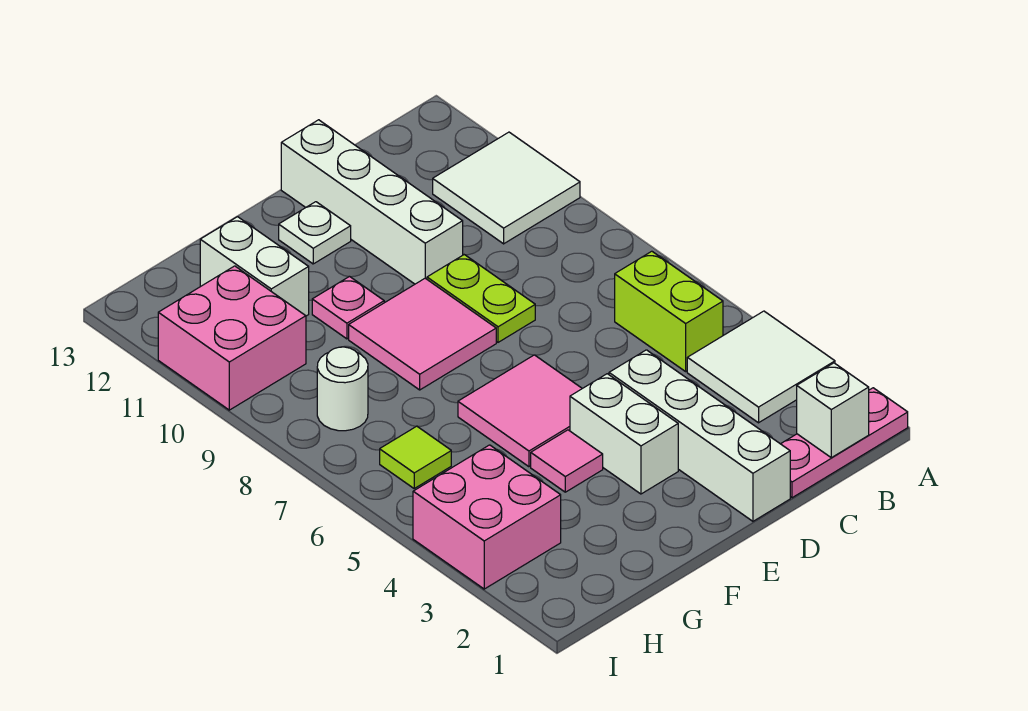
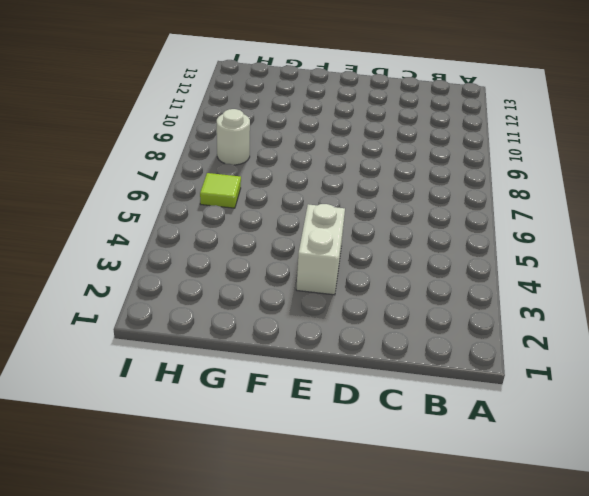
none -> pink 1x3 plate [781,388,908,498]
none -> white 2x2 tile [687,311,835,423]
none -> white 2x2 tile [433,132,580,244]

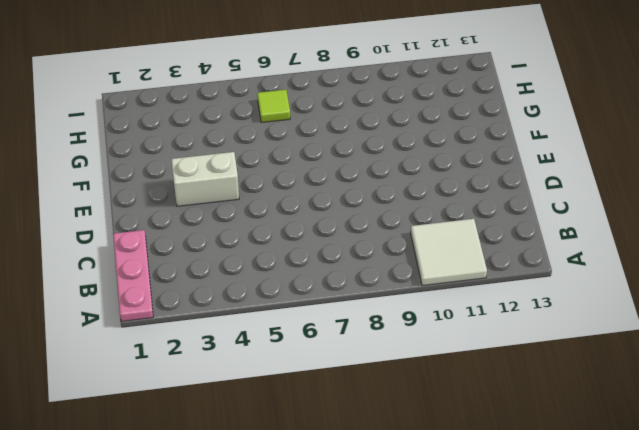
none -> white 2x2 tile [687,311,835,423]
none -> lime 1x2 brick [615,251,723,371]
none -> white 1x4 brick [609,350,790,521]

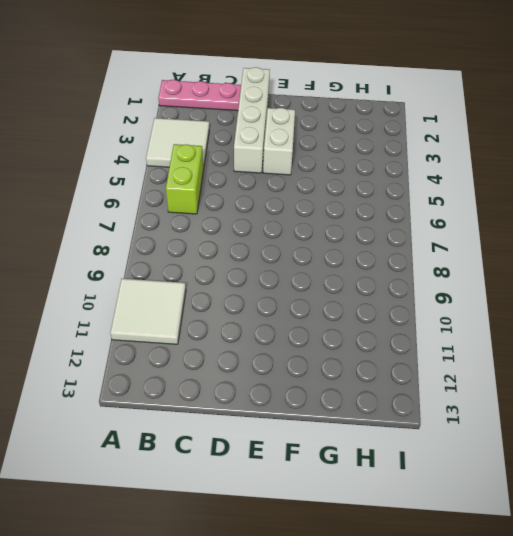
none -> lime 1x2 plate [427,255,535,342]
none -> white 1x4 brick [281,120,463,284]
none -> pink 2x2 tile [458,355,582,467]

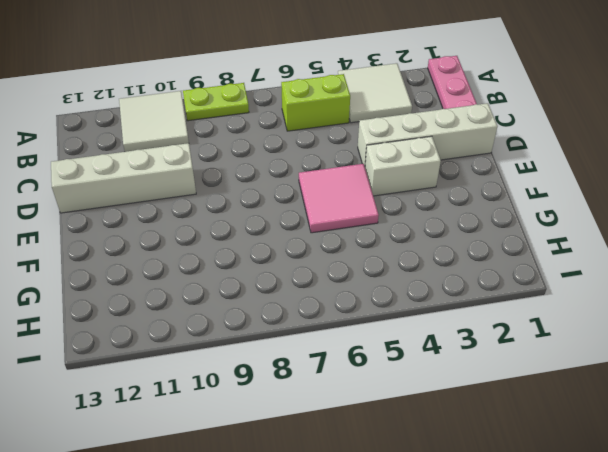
lime 1x2 plate [183,83,249,121] -> lime 1x2 plate moved to [427,255,535,342]
none -> pink 2x2 tile [349,278,496,390]
none -> white 1x1 plate [279,202,351,264]
none -> pink 1x1 tile [531,430,603,492]

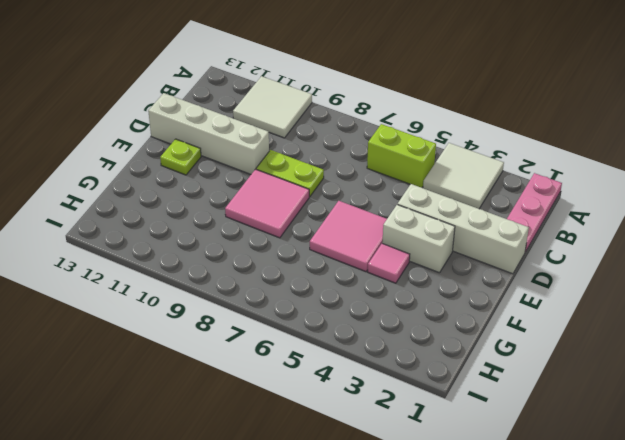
lime 1x1 plate [160,139,201,175] -> white 1x1 plate [279,202,351,264]
none -> pink 1x1 plate [312,277,384,339]
none -> white 1x2 brick [200,217,309,316]
none -> pink 2x2 brick [413,445,561,589]

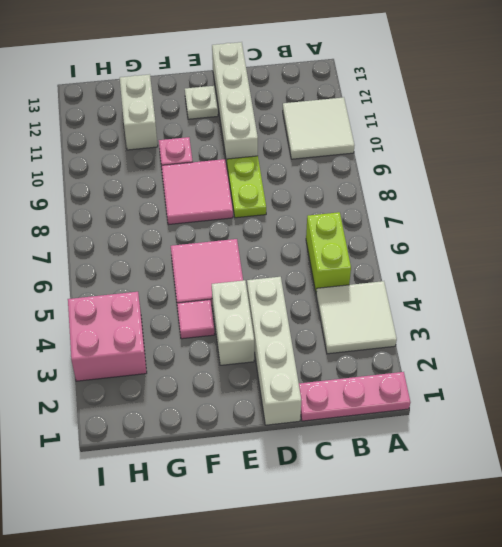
none -> lime 1x1 tile [380,426,451,488]
none -> white 1x1 round brick [317,347,368,431]
none -> pink 2x2 brick [158,266,306,410]

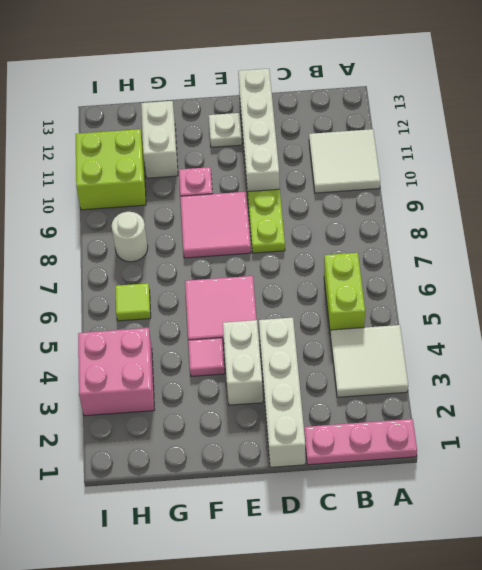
lime 2x2 brick [76,129,146,210] -> pink 2x2 brick [158,266,306,410]
none -> white 1x1 brick [797,363,869,458]

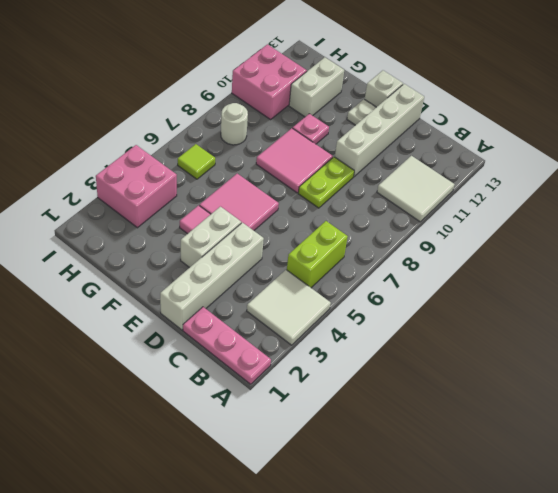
white 1x1 brick [365,70,403,107] -> white 1x1 brick moved to [797,363,869,458]

